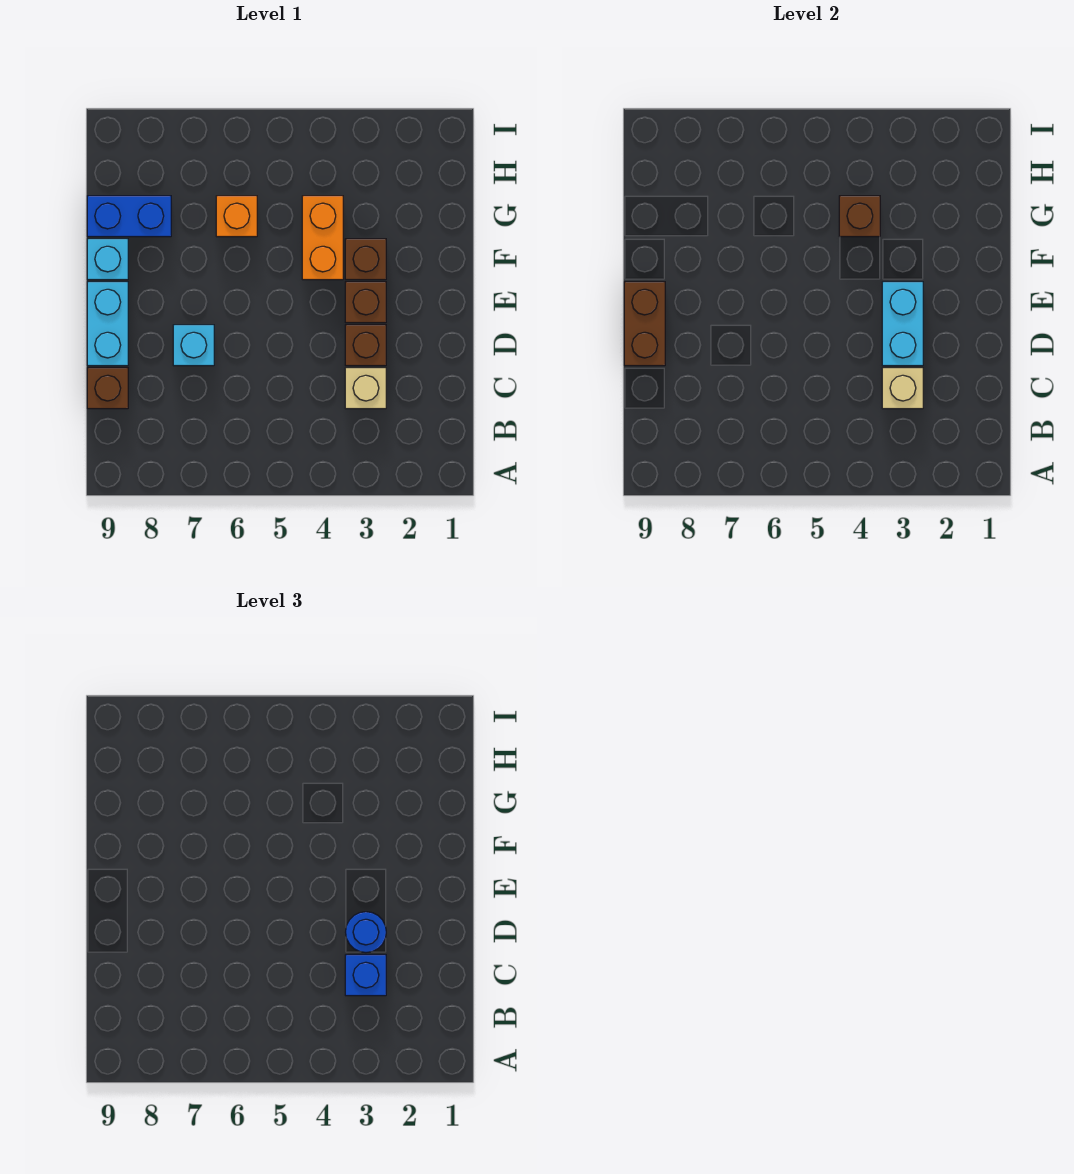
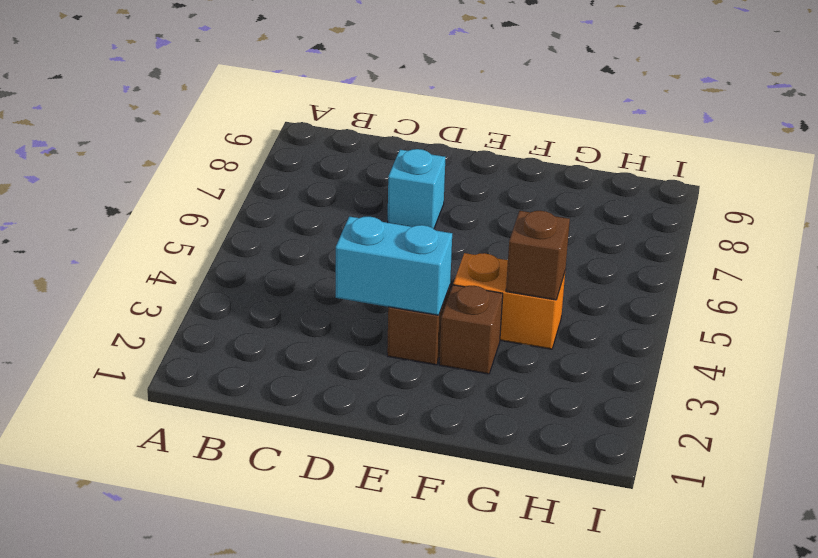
none -> tan 1x1 brick [345,368,386,409]
none -> brown 1x1 brick [87,368,128,409]
none -> brown 1x1 brick [345,325,386,366]

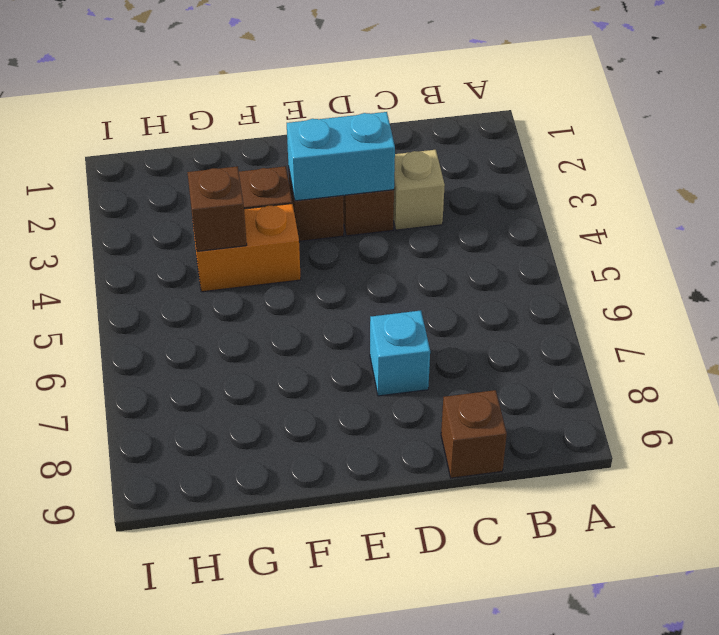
none -> cyan 1x2 brick [87,282,128,366]
none -> cyan 1x1 brick [87,239,128,280]
none -> orange 1x1 brick [216,196,257,237]

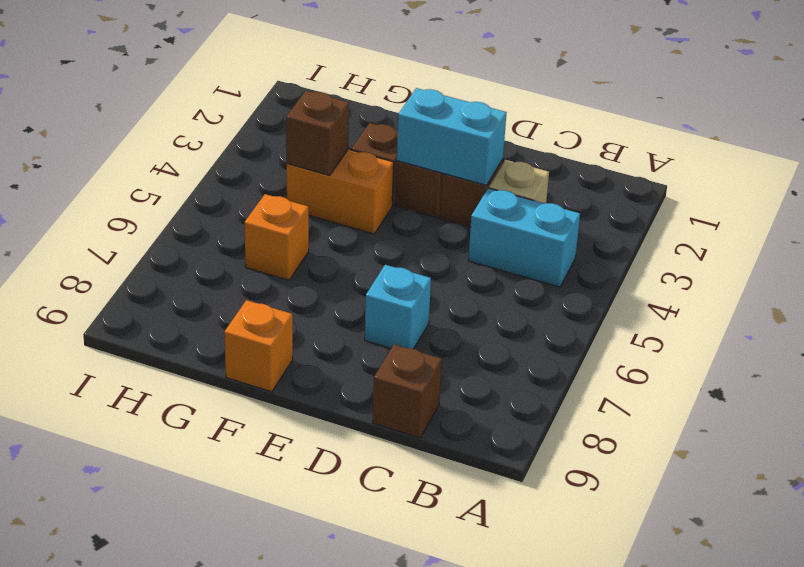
cyan 1x2 brick [468,188,580,287] -> cyan 1x2 brick moved to [87,282,128,366]
orange 1x1 brick [224,300,293,392] -> cyan 1x1 brick [87,239,128,280]
none -> blue 1x2 brick [87,196,171,237]
none -> tan 1x1 brick [882,368,923,409]
none -> brown 1x2 brick [624,282,665,366]

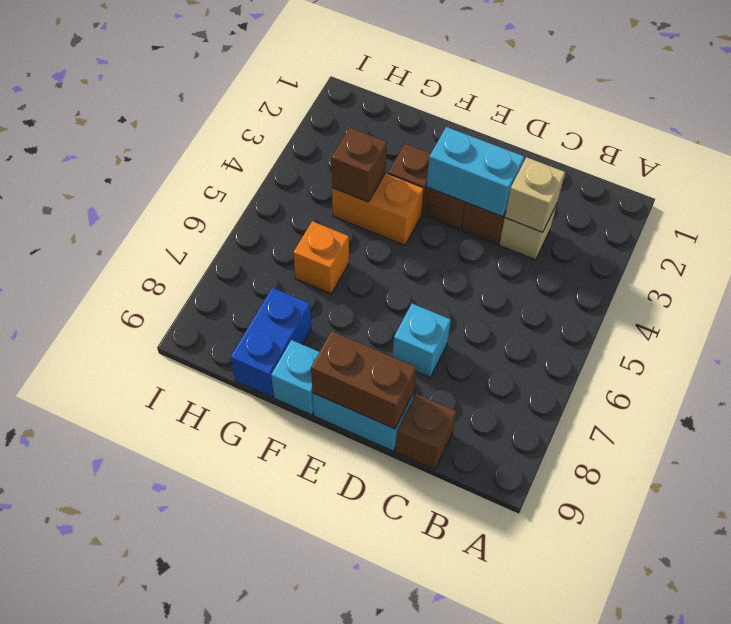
none -> blue 1x1 brick [345,955,386,996]
none -> blue 1x1 round brick [346,912,386,953]

